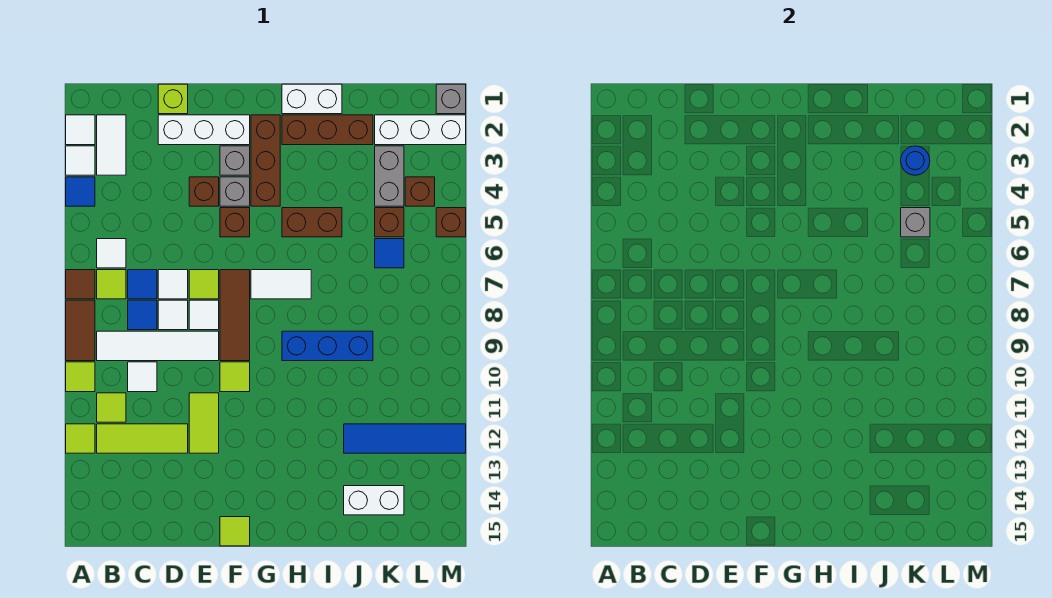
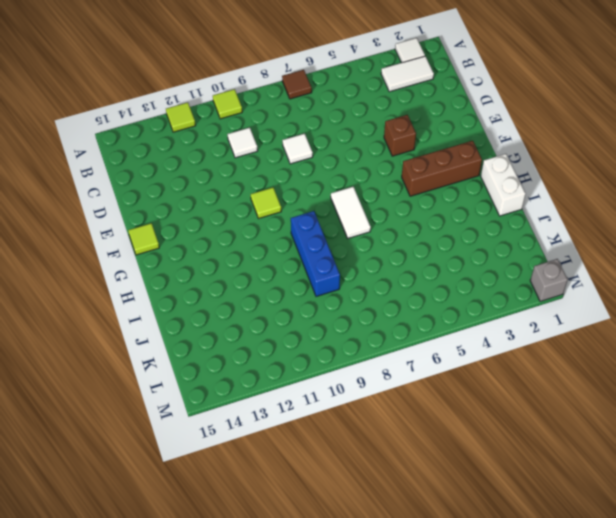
none -> white 1x1 tile [66,146,95,175]
none -> blue 1x1 tile [66,177,95,206]
none -> brown 1x2 tile [66,300,95,361]
none -> white 1x1 tile [97,239,126,268]

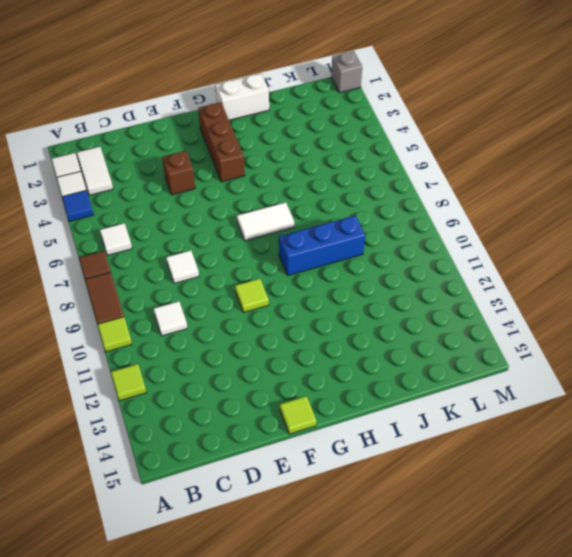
none -> lime 1x1 tile [97,270,126,299]
none -> white 1x4 tile [97,331,219,361]
none -> lime 1x1 tile [97,393,126,422]
none -> lime 1x3 tile [97,424,188,453]

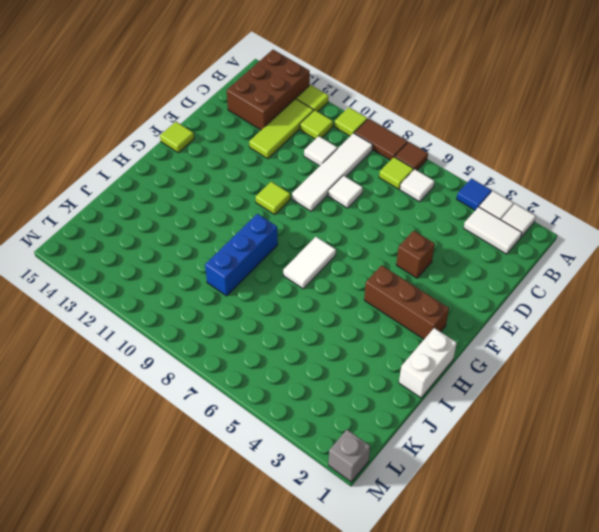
brown 2x3 brick [227,50,310,130] -> none
none -> blue 1x1 tile [128,270,157,299]
none -> blue 1x1 tile [128,300,157,330]
none -> lime 1x1 brick [158,84,188,114]
none -> white 1x3 brick [158,115,250,145]

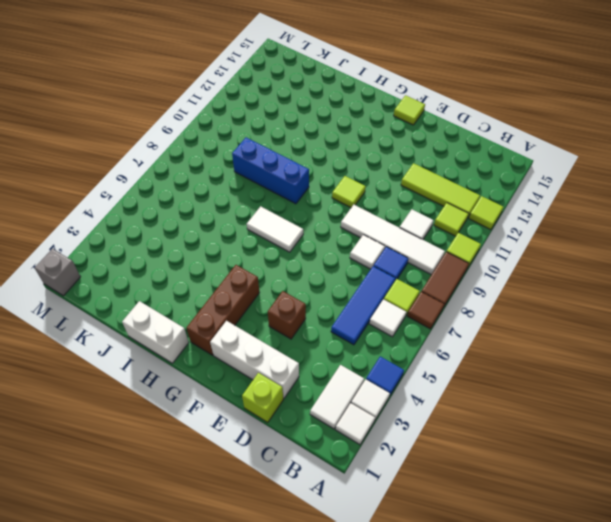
blue 1x3 tile [331,266,395,345] -> blue 1x1 tile [128,270,157,299]
none -> white 1x1 tile [158,270,188,299]
none -> lime 1x1 tile [189,270,219,299]
none -> white 1x1 tile [189,300,219,330]
none -> lime 1x2 tile [189,393,219,453]

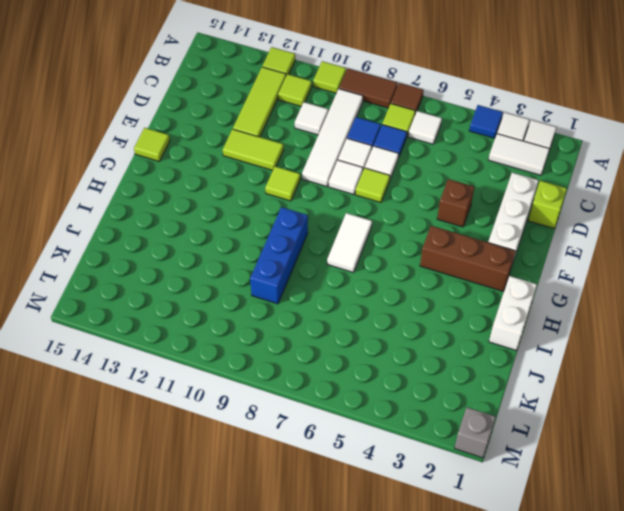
none -> grey 1x1 brick [220,146,250,175]
none -> grey 1x1 brick [220,177,250,206]
none -> brown 1x1 brick [220,208,250,237]
none -> brown 1x3 tile [220,270,250,361]

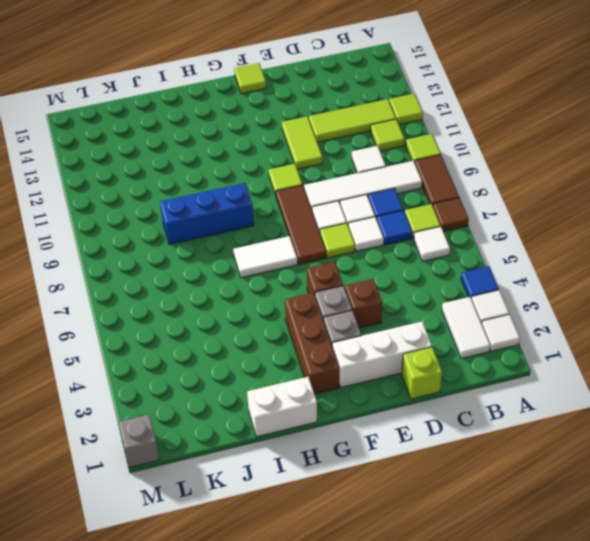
none -> brown 1x3 brick [282,115,373,145]
none -> brown 1x2 brick [282,208,342,237]
none -> blue 1x4 tile [344,424,466,453]
none -> white 1x2 brick [344,486,404,515]

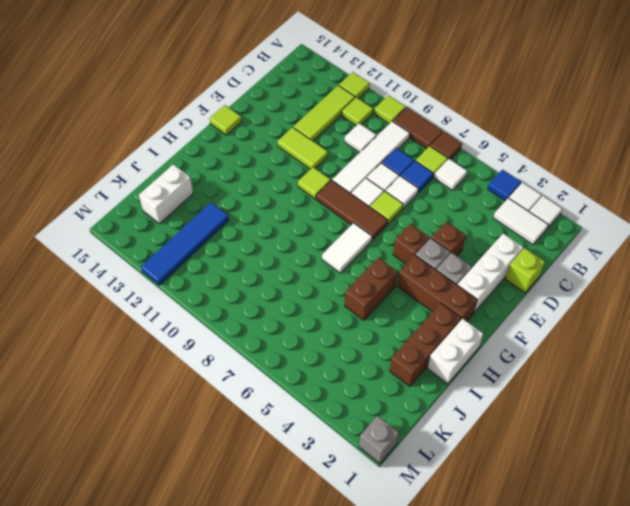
none -> blue 1x3 brick [282,331,373,361]
none -> white 1x3 brick [375,115,466,145]
none -> grey 1x2 brick [375,146,404,206]
none -> brown 1x1 brick [375,208,404,237]

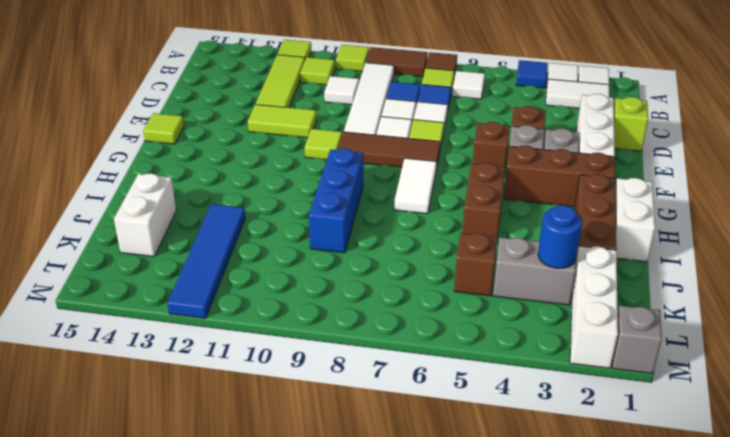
none -> blue 1x1 tile [375,239,404,268]
none -> brown 1x1 brick [405,177,435,206]
none -> brown 1x1 brick [436,208,466,237]
none -> grey 1x1 brick [901,208,930,237]

